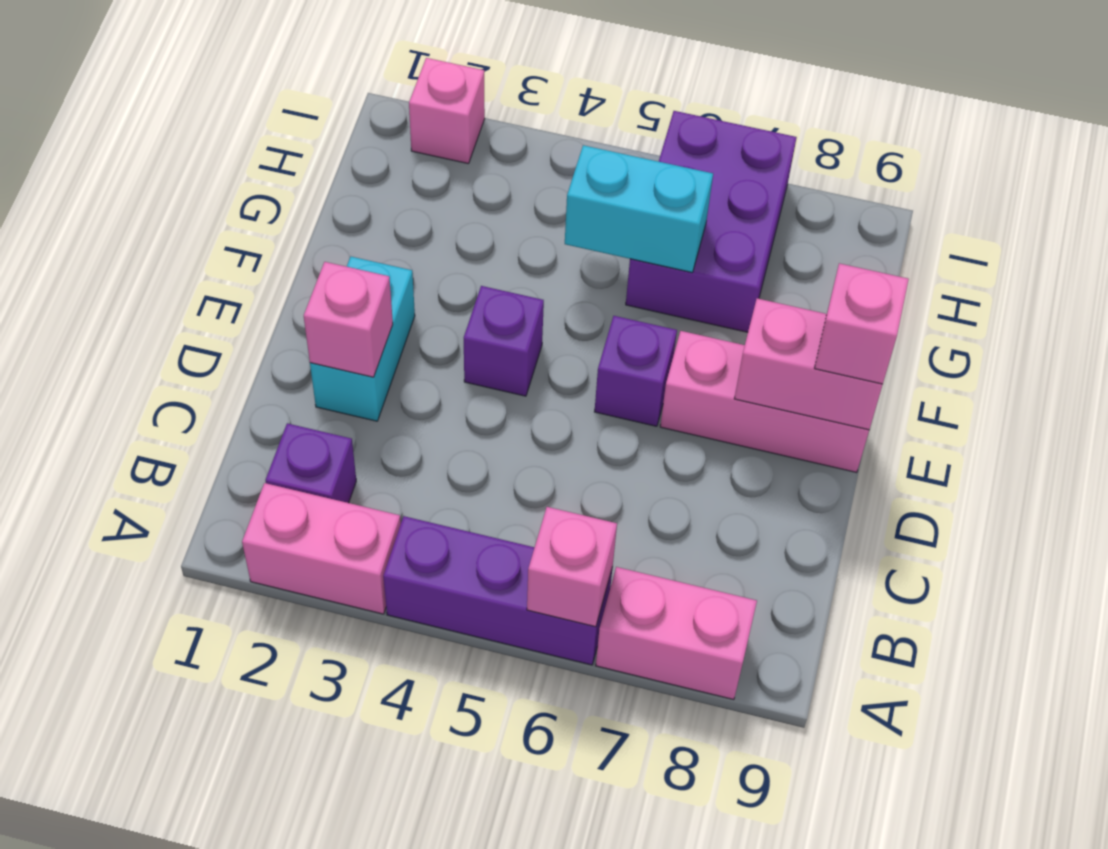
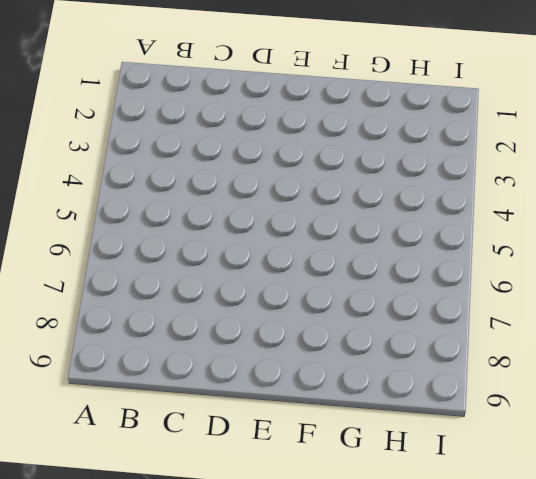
none -> pink 1x2 brick [242,483,401,614]
none -> purple 1x3 brick [383,516,613,665]
none -> pink 1x2 brick [596,567,757,700]

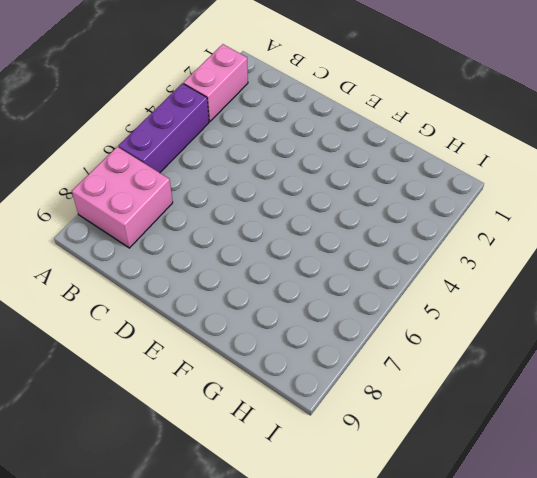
pink 2x2 brick [72,147,173,248] -> pink 1x2 brick [596,567,757,700]
none -> purple 1x1 brick [265,423,356,503]
none -> cyan 1x2 brick [310,256,415,421]
none -> purple 1x1 brick [464,286,544,396]

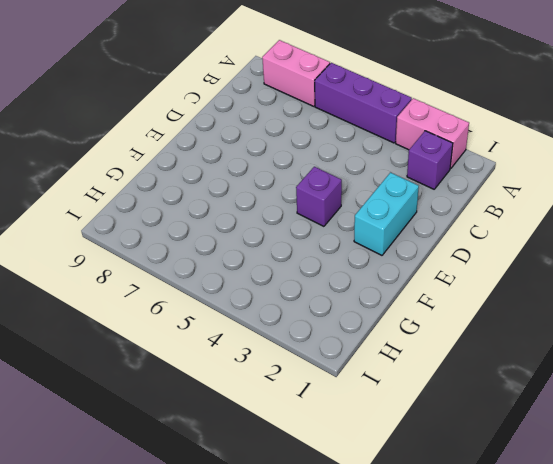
none -> purple 1x1 brick [595,316,677,426]
none -> pink 1x3 brick [660,331,869,473]
none -> purple 2x3 brick [626,111,797,332]

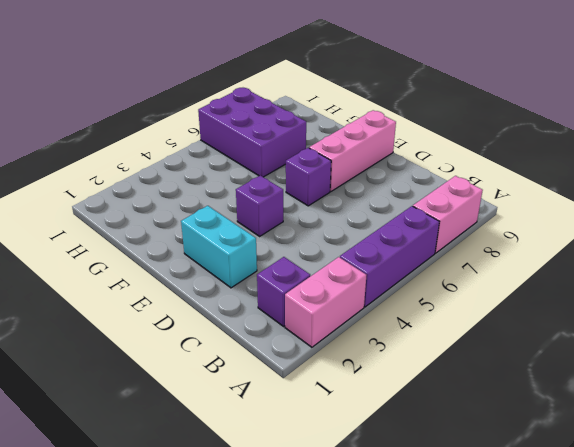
none -> pink 1x1 brick [409,58,485,164]
none -> pink 1x1 brick [527,507,617,627]
none -> pink 1x1 brick [304,262,393,377]

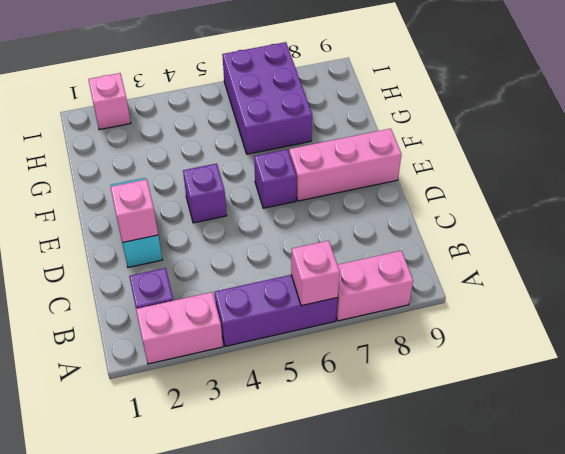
none -> pink 1x2 brick [734,298,883,430]
none -> cyan 1x2 brick [565,145,713,272]
none -> pink 1x1 brick [815,263,909,384]

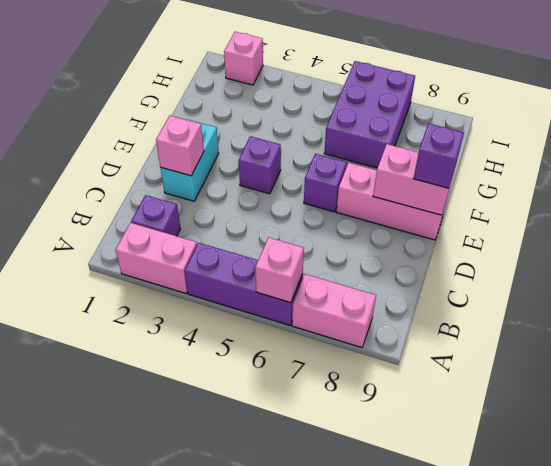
purple 1x1 brick [414,123,464,188] -> pink 1x1 brick [815,263,909,384]
none -> cyan 1x2 brick [565,145,713,272]

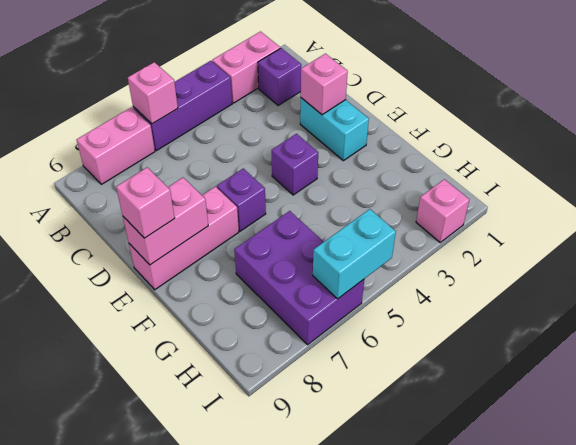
cyan 1x2 brick [313,209,396,299] -> cyan 1x2 brick moved to [565,145,713,272]

